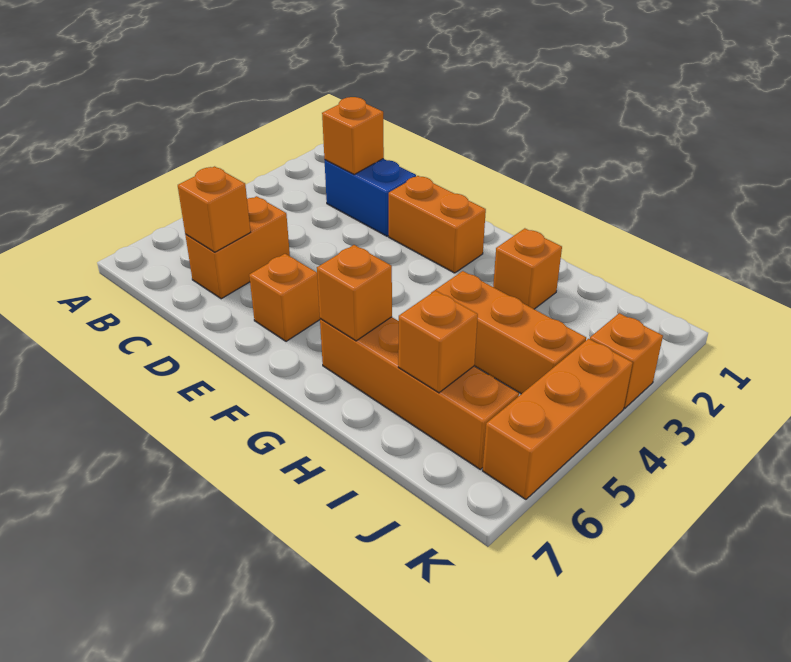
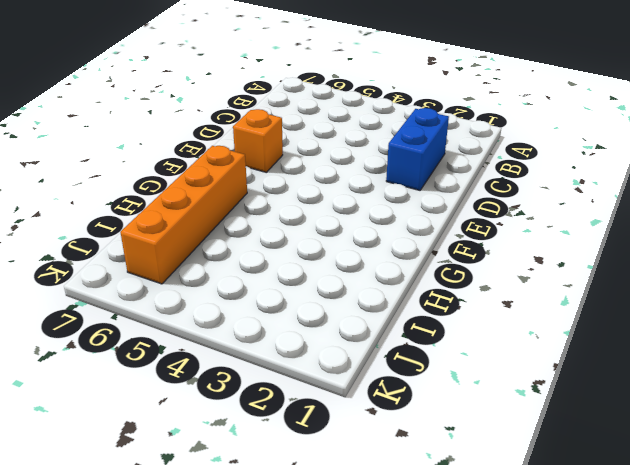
none -> orange 1x2 brick [185,196,290,299]
none -> orange 1x2 brick [389,176,486,273]
none -> orange 1x1 brick [493,228,562,309]

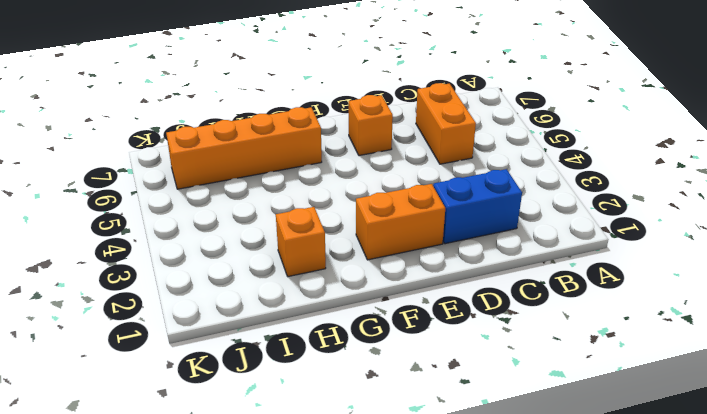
none -> orange 1x3 brick [431,271,586,394]
none -> orange 1x1 brick [590,313,663,408]
none -> orange 1x3 brick [483,339,633,499]

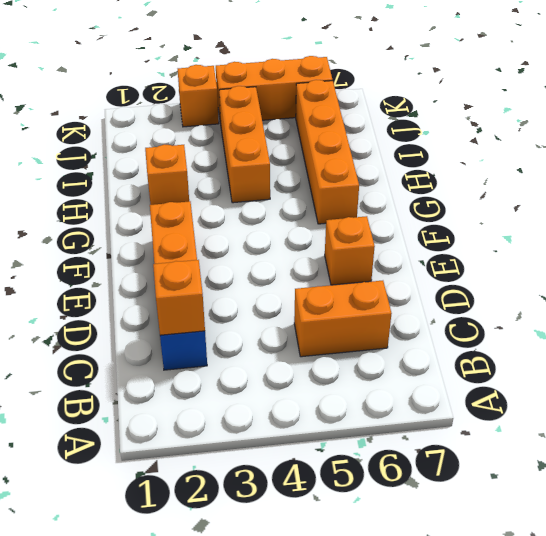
none -> orange 1x1 brick [178,166,251,252]
none -> orange 1x1 brick [317,245,392,341]
none -> orange 1x1 brick [398,290,478,393]

